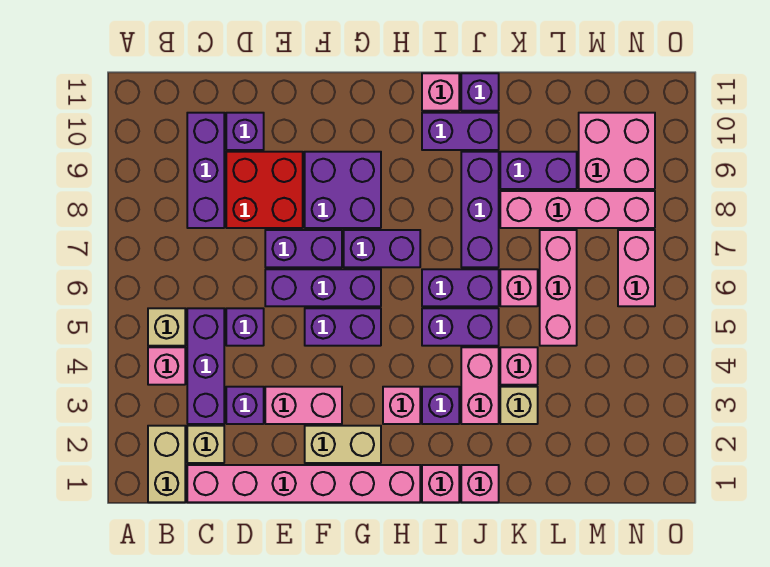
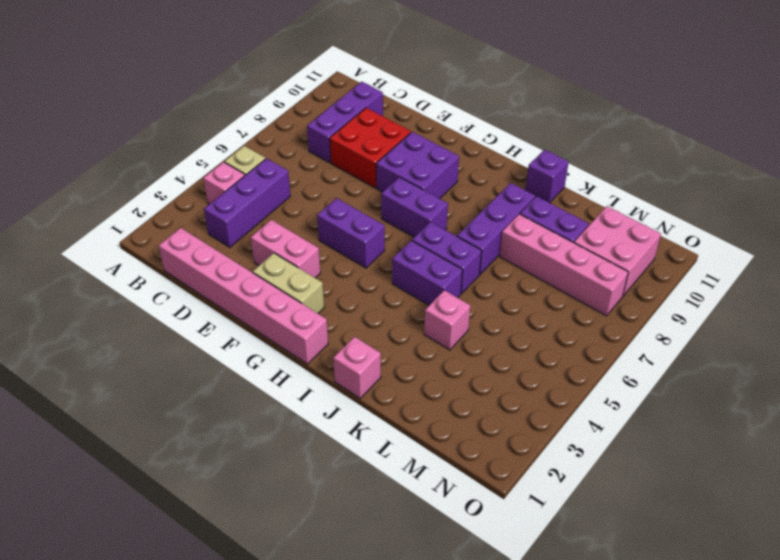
none -> tan 1x2 brick [148,426,185,502]
none -> tan 1x1 brick [187,426,224,463]
none -> purple 1x1 brick [226,387,264,424]
none -> purple 1x1 brick [226,308,264,346]

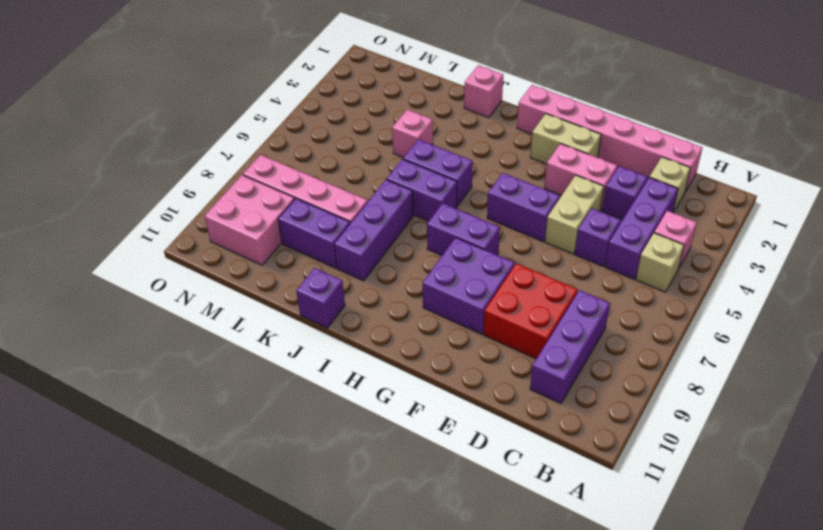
tan 1x2 brick [545,175,604,254] -> tan 1x2 brick moved to [148,426,185,502]
none -> purple 1x1 brick [226,113,264,150]
none -> purple 1x3 brick [265,269,381,306]
none -> purple 1x2 brick [265,230,342,267]
none -> pink 1x1 brick [383,387,420,424]

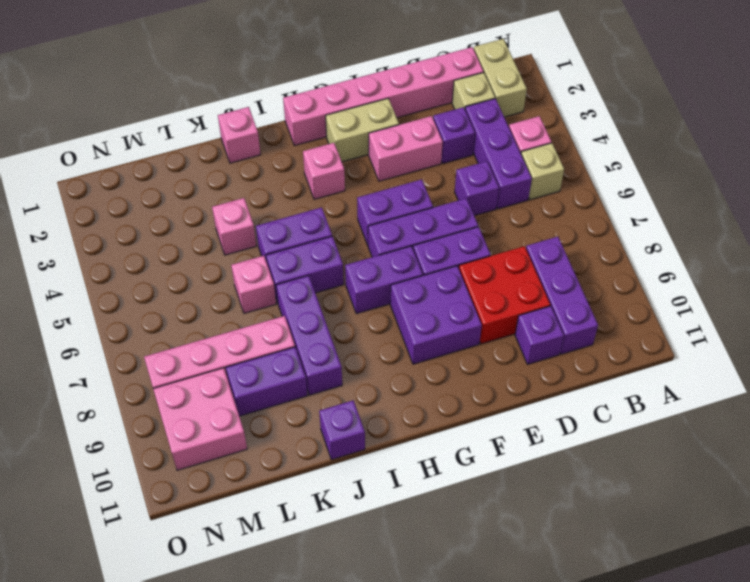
none -> pink 1x1 brick [422,465,459,502]
none -> purple 1x1 brick [422,387,459,424]
none -> purple 1x2 brick [422,113,499,150]
none -> pink 1x1 brick [422,73,459,111]

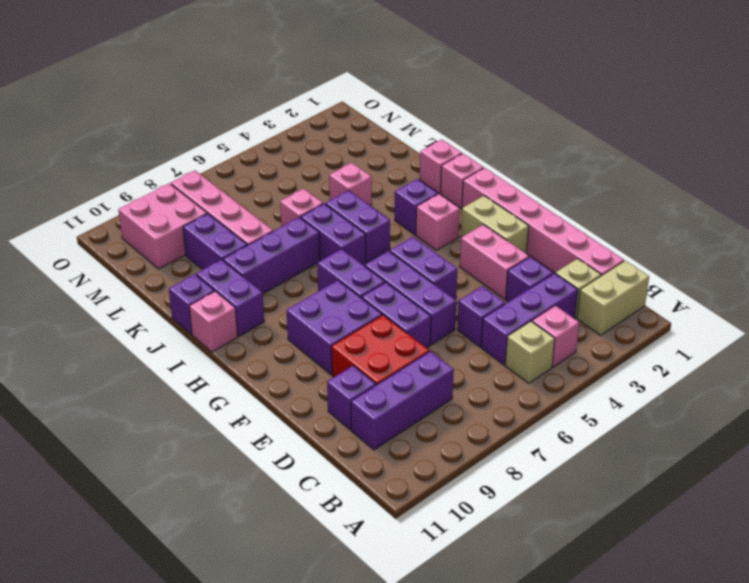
none -> pink 1x2 brick [461,347,499,424]
none -> tan 1x1 brick [500,387,538,424]
none -> pink 1x3 brick [540,230,577,346]
none -> pink 1x2 brick [618,230,655,306]

